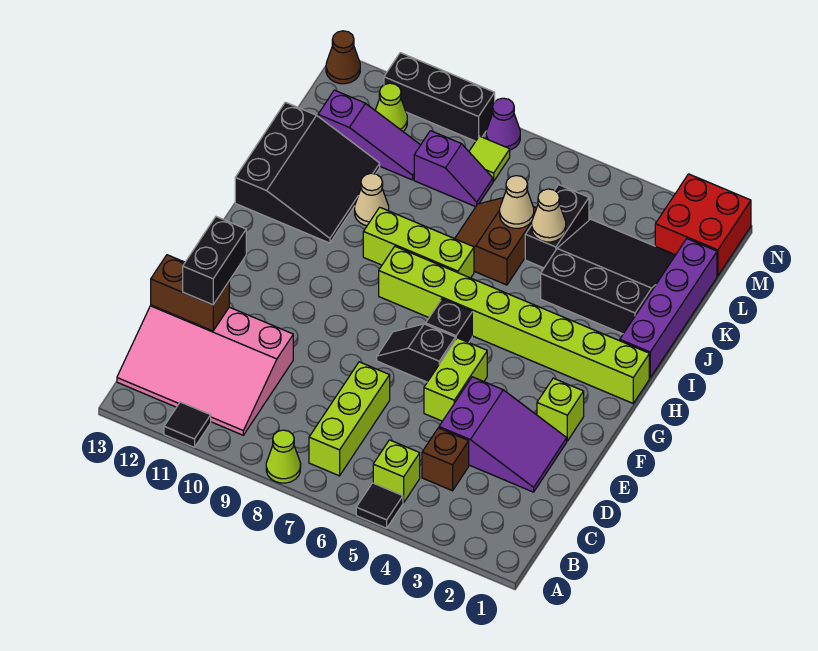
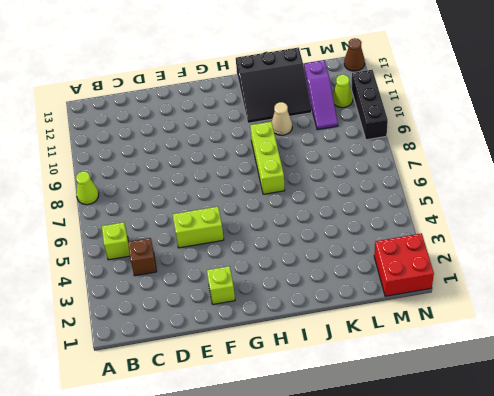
none -> black 1x1 tile [356,483,403,528]
none -> black 1x1 tile [164,402,211,447]
none -> lime 1x3 brick [309,362,390,476]
none -> pink 3x4 slope [117,305,293,435]

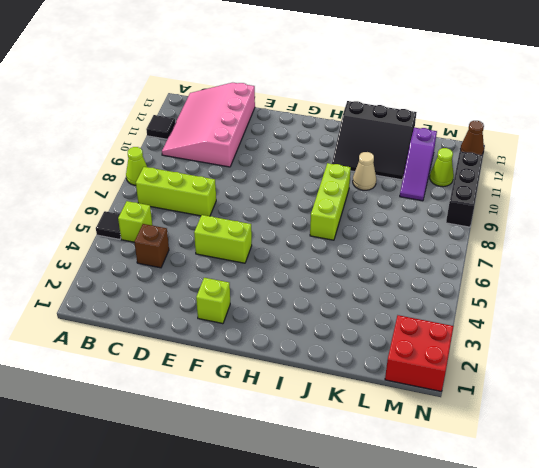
none -> purple 2x3 slope [439,377,567,492]
none -> black 1x2 slope [377,324,455,382]
none -> black 1x1 brick [426,299,472,343]
none -> lime 1x8 brick [379,246,649,403]

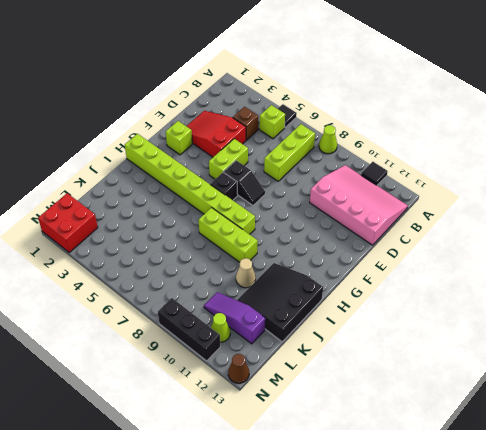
red 2x3 slope [187,111,246,157] -> purple 2x3 slope [439,377,567,492]
none -> purple 1x4 brick [620,239,717,378]
none -> black 3x3 slope [541,219,675,334]
none -> brown 2x2 slope [455,198,536,285]
none -> black 1x2 brick [525,185,589,268]

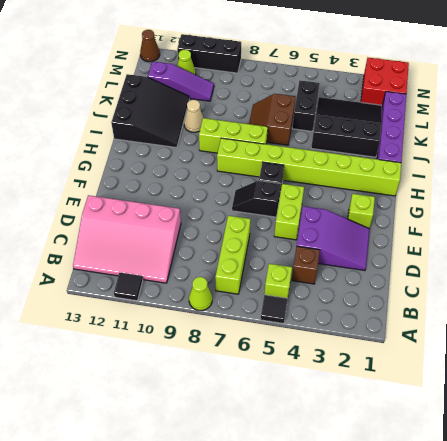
none -> purple 1x2 slope [414,131,493,207]
none -> lime 1x1 tile [469,136,510,181]
none -> purple 1x1 cone [486,98,520,150]
none -> brown 1x2 brick [151,255,229,331]

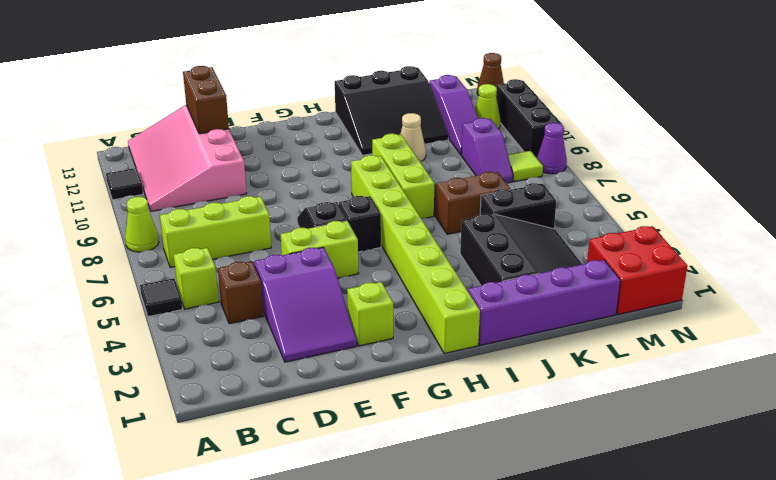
none -> tan 1x1 cone [532,189,566,242]
none -> tan 1x1 cone [500,176,534,228]
none -> black 1x2 brick [183,217,246,305]

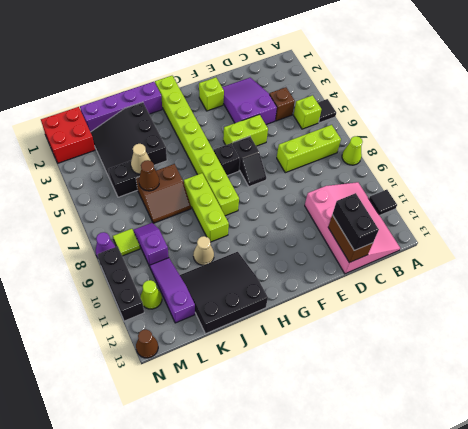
black 1x2 brick [332,193,379,250] -> black 1x2 brick turned to [183,217,246,305]
brown 1x1 cone [139,160,159,191] -> tan 1x1 cone [500,176,534,228]

